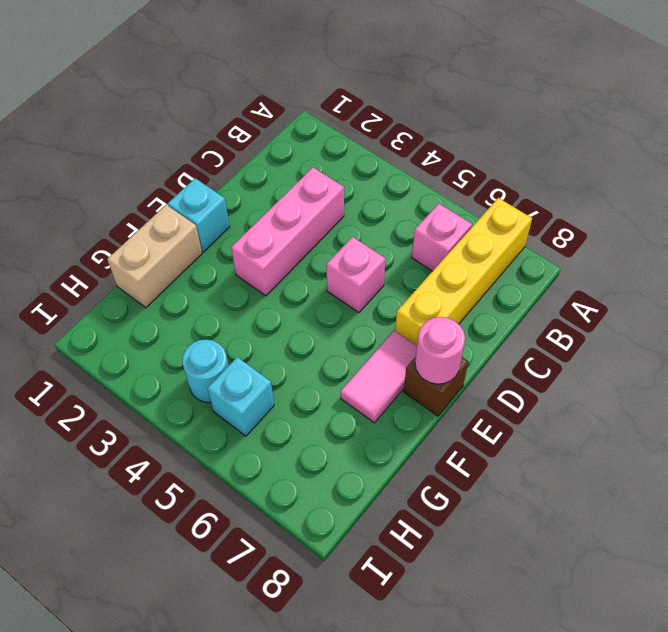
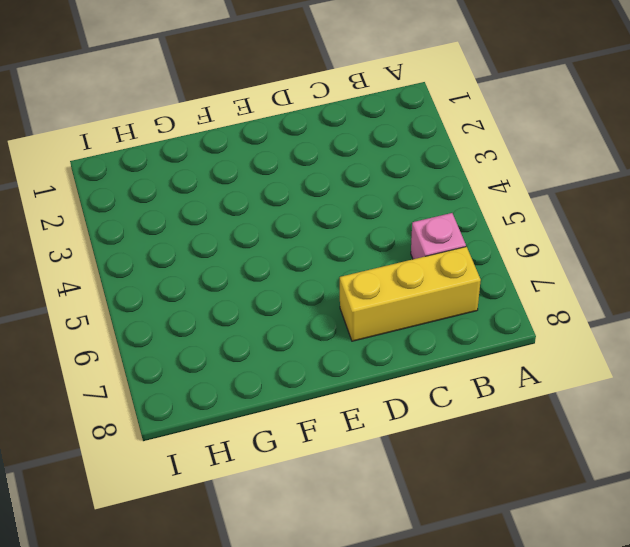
yellow 1x3 brick [340,247,481,341] -> yellow 1x4 brick [395,198,532,345]
none -> pink 1x3 brick [231,168,344,296]
none -> pink 1x1 brick [326,237,385,313]

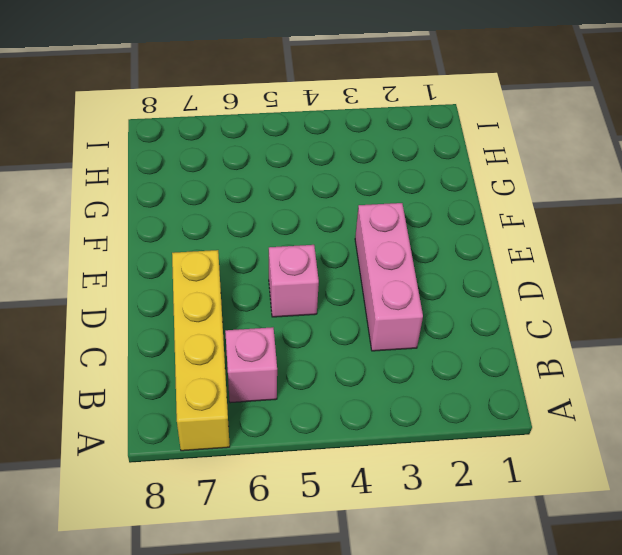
none -> cyan 1x1 brick [168,178,230,252]
none -> pink 1x2 tile [341,331,417,423]

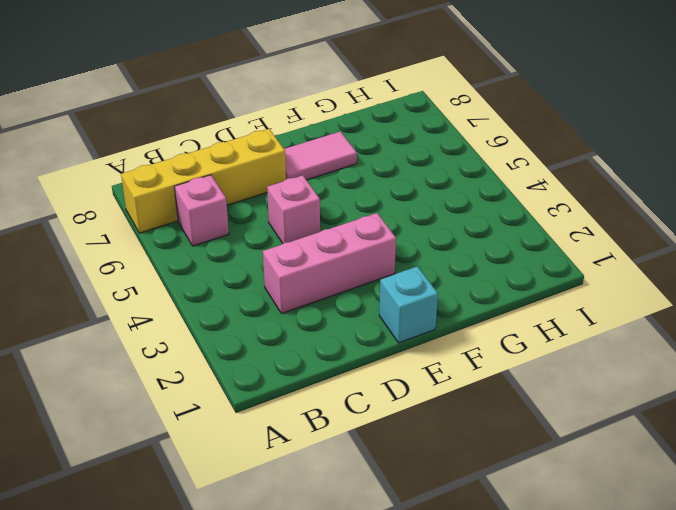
none -> brown 1x1 brick [404,357,468,416]
none -> tan 1x2 brick [107,205,202,308]

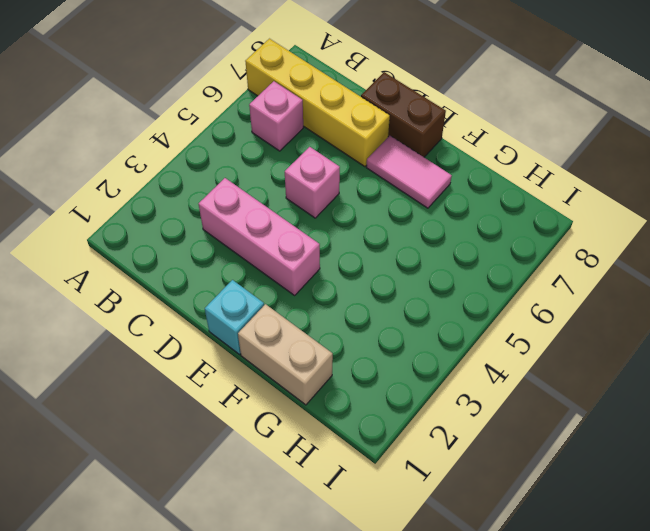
brown 1x2 brick [361,72,446,157] -> brown 1x1 brick [404,357,468,416]
none -> cyan 1x1 round brick [182,339,229,403]
none -> cyan 1x1 brick [208,357,274,436]

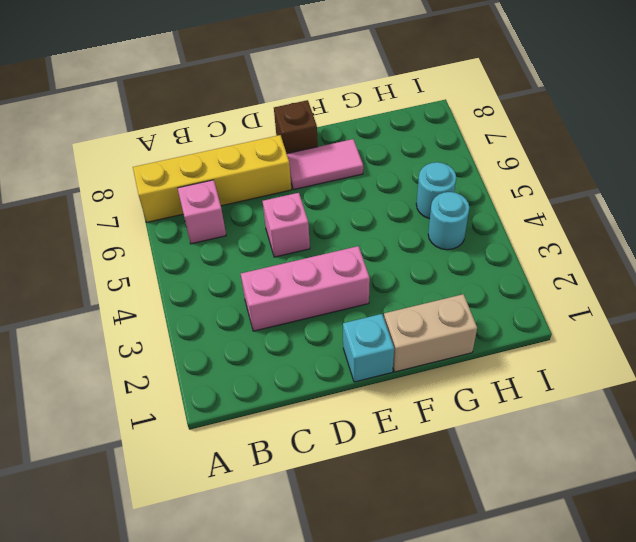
cyan 1x1 round brick [416,162,456,219] -> cyan 1x1 brick [208,357,274,436]
none -> pink 1x1 round brick [415,317,465,384]

